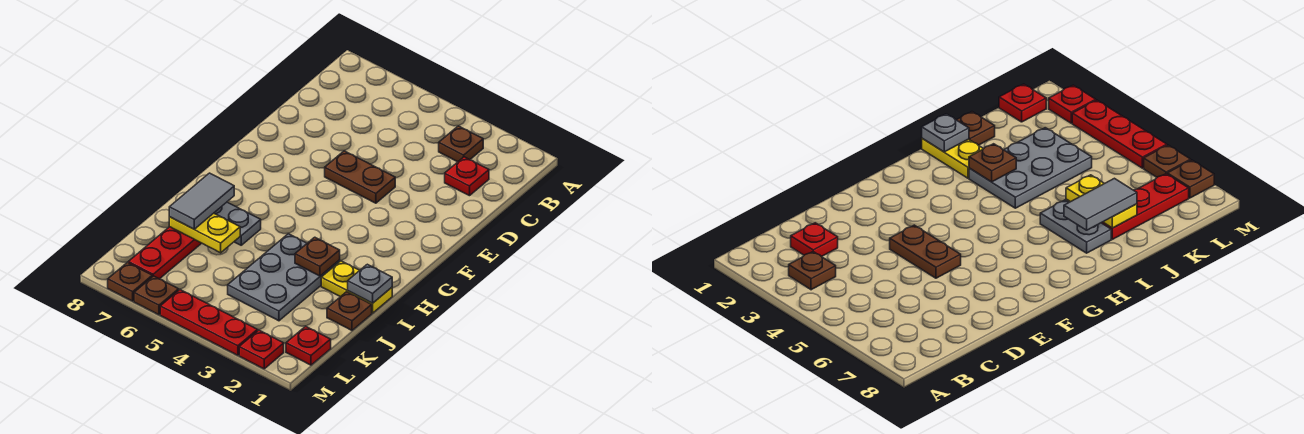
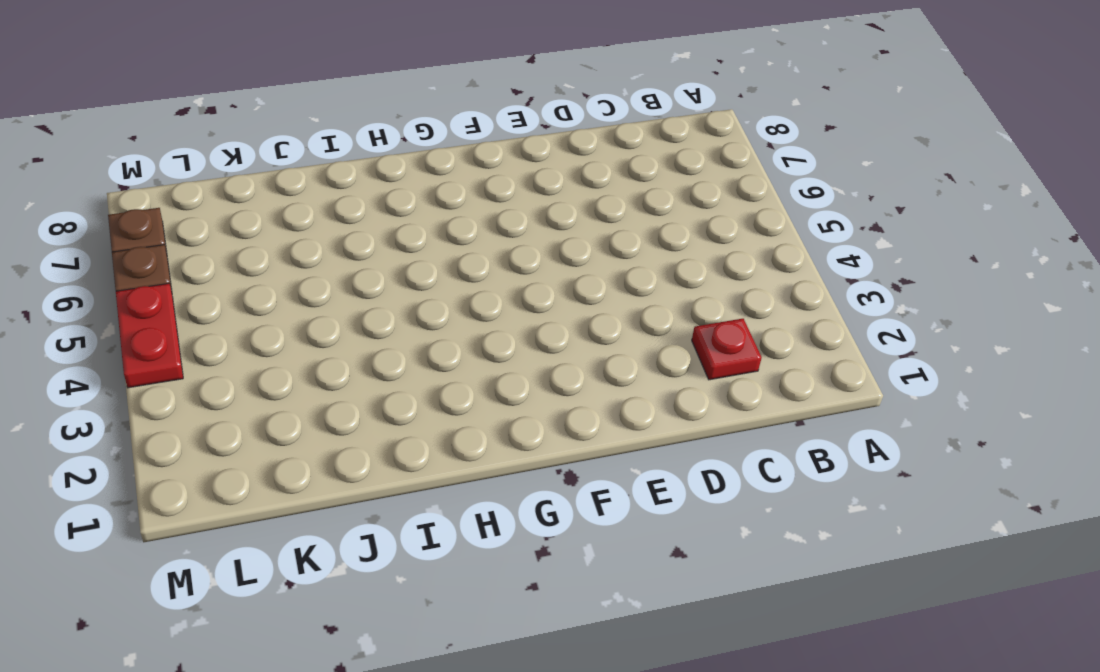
red 1x2 plate [116,283,183,388] -> red 1x3 plate [160,290,258,355]
none -> brown 1x1 plate [439,126,483,162]
none -> brown 1x2 plate [325,151,395,203]
none -> yellow 1x2 plate [321,261,392,313]

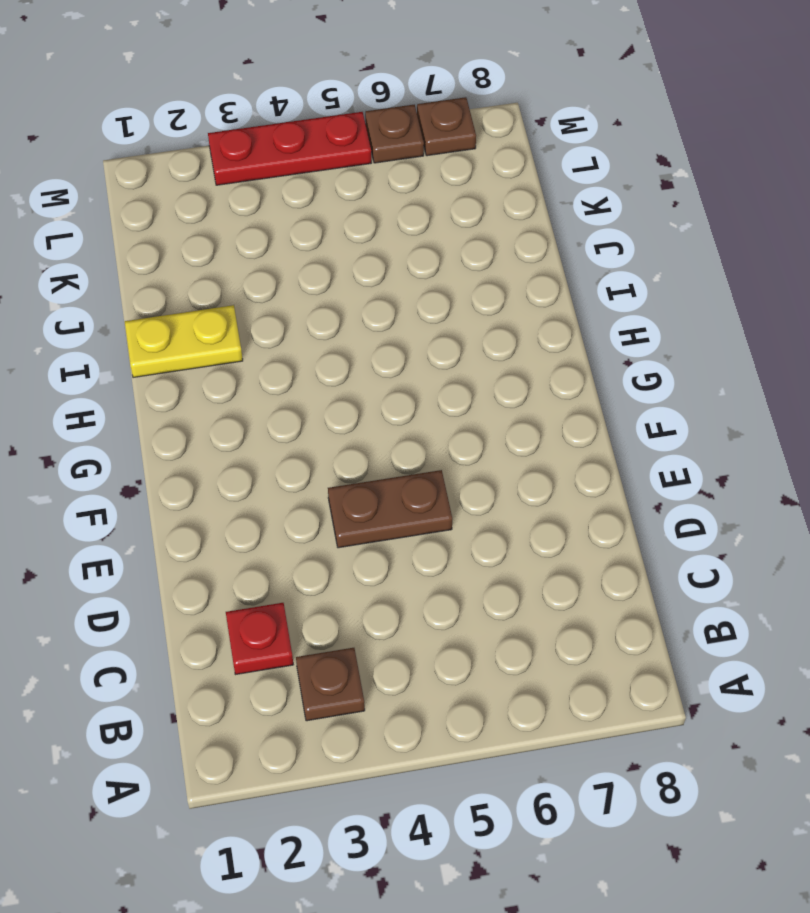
none -> grey 2x3 plate [228,234,340,321]
none -> grey 1x2 plate [214,202,261,245]
none -> brown 1x1 plate [327,292,372,330]

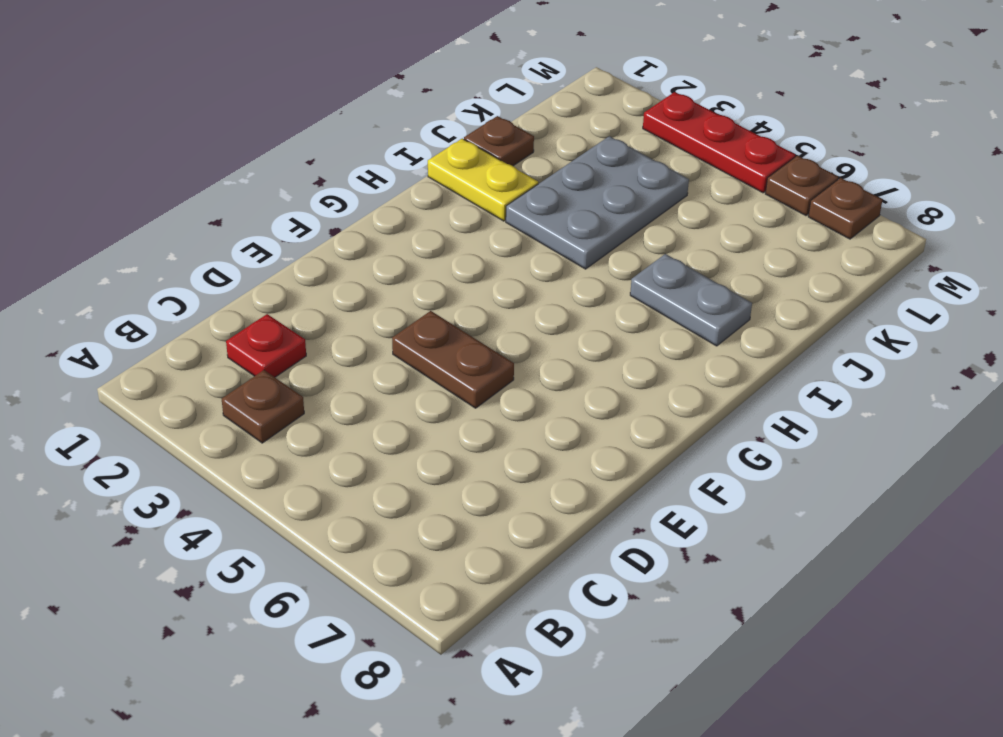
none -> red 1x3 plate [128,227,202,279]
none -> red 1x1 plate [286,326,331,365]
none -> red 1x1 plate [239,330,284,369]

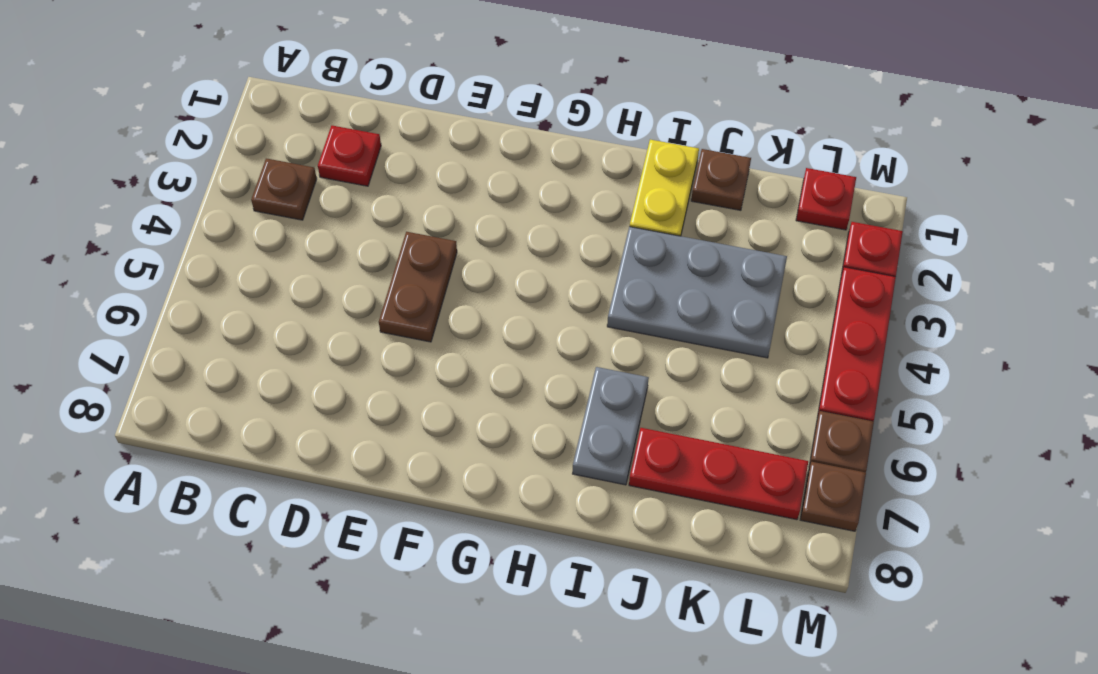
none -> grey 1x1 plate [348,264,392,303]
none -> brown 1x1 plate [295,237,340,276]
none -> yellow 1x2 plate [169,213,240,253]

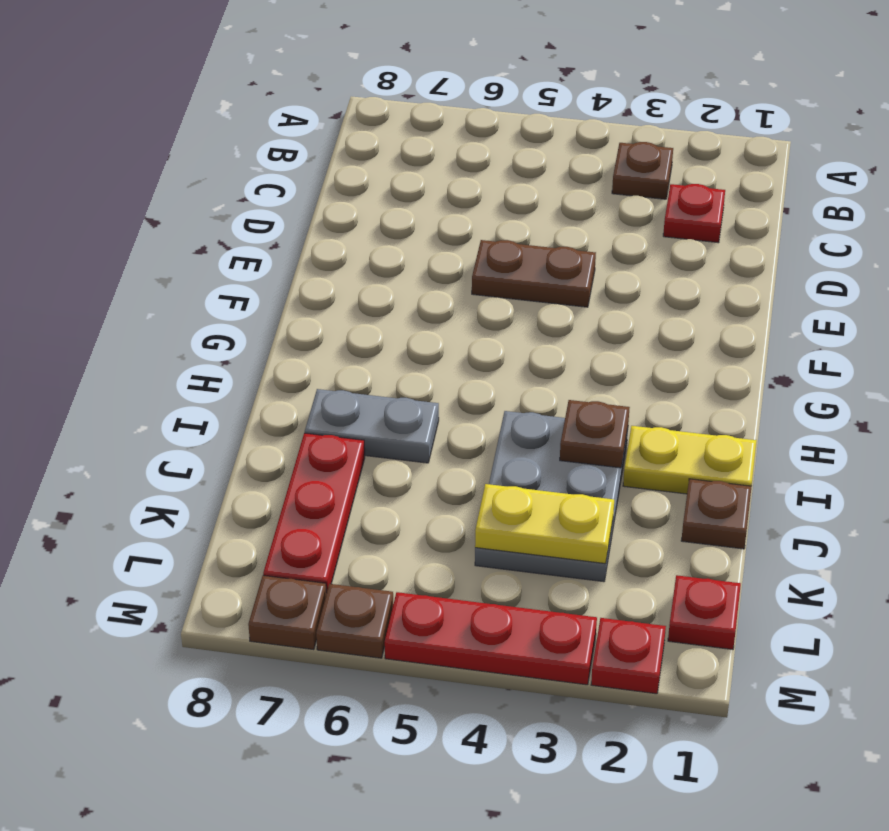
yellow 1x2 plate [475,484,614,564] -> yellow 1x2 plate moved to [169,213,240,253]
none -> grey 1x1 plate [348,264,392,303]
none -> grey 1x2 tile [169,173,234,229]

